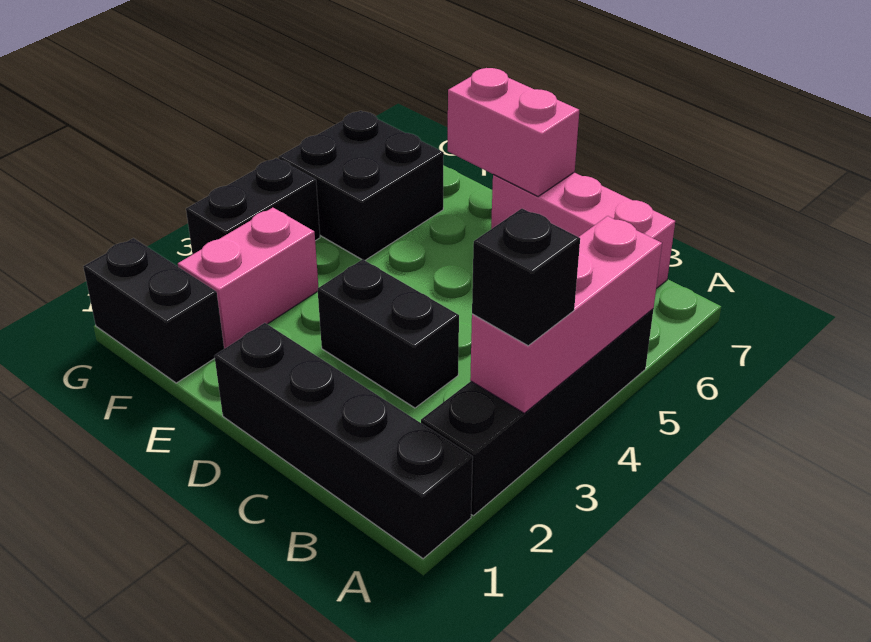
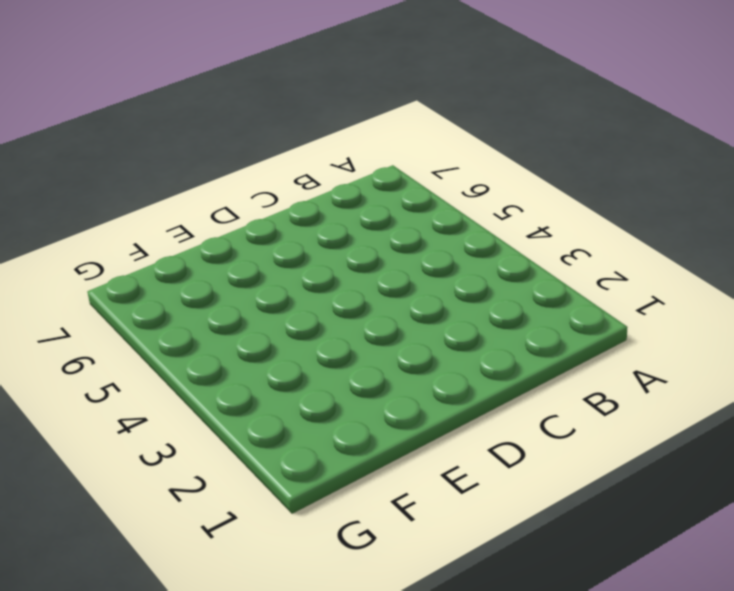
none -> black 1x4 brick [214,323,473,559]
none -> black 1x4 brick [421,309,653,516]

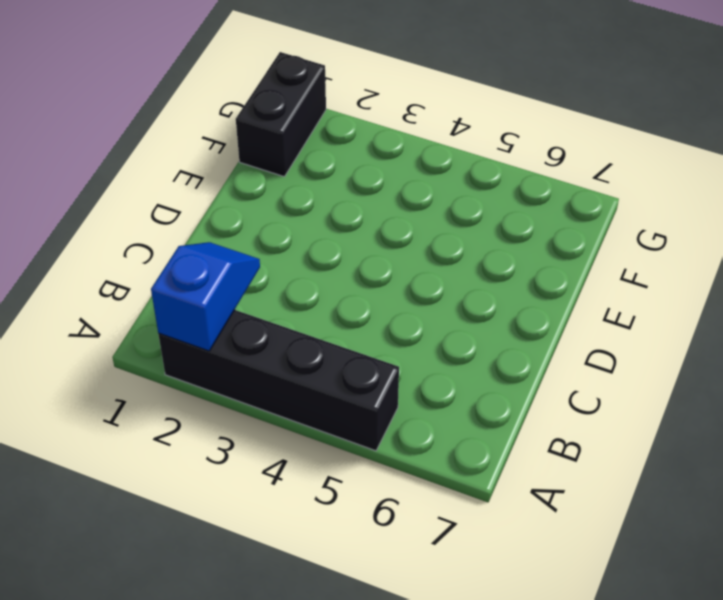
blue 1x2 slope [151,242,260,351] -> none
none -> black 1x4 brick [214,323,473,559]
none -> pink 1x3 brick [491,172,675,289]

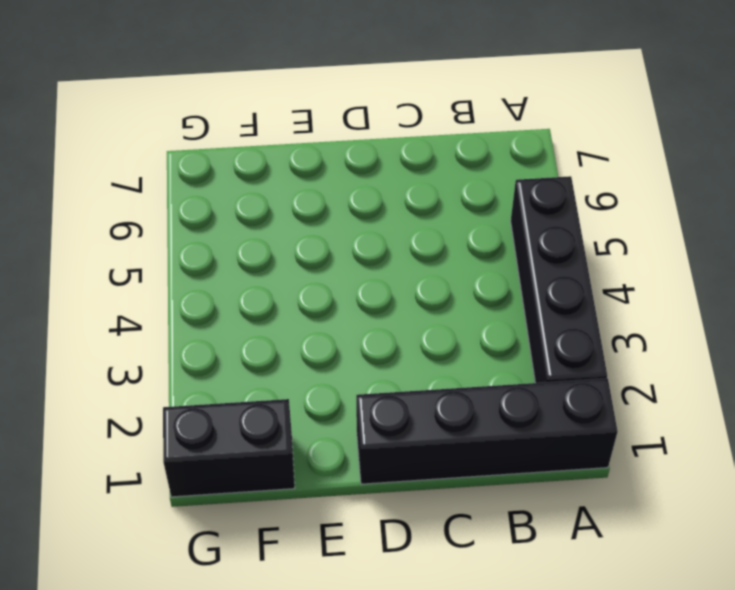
none -> pink 1x3 brick [491,172,675,289]
none -> black 1x2 brick [318,259,459,408]

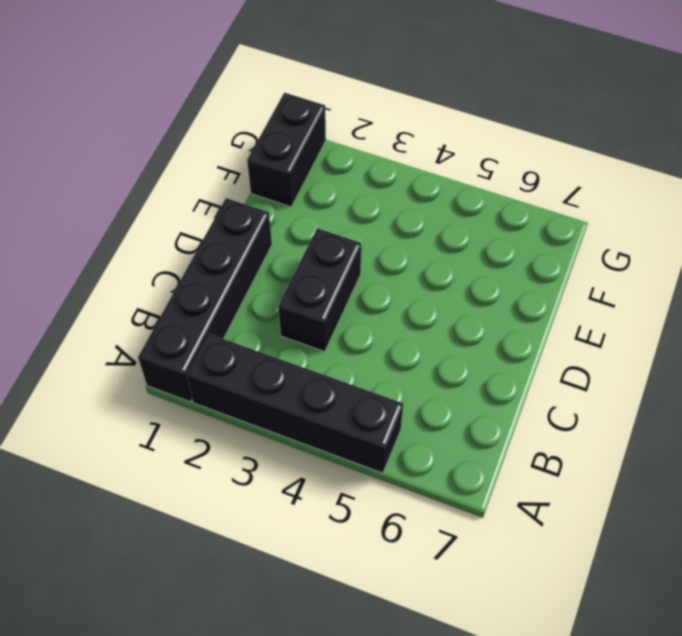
none -> pink 1x3 brick [491,172,675,289]
none -> pink 1x2 brick [178,208,319,349]

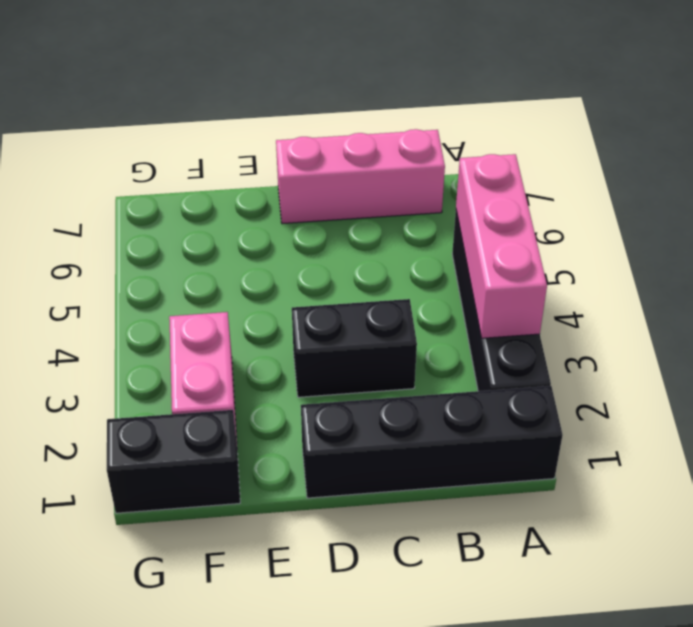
none -> black 2x2 brick [279,111,444,260]
none -> black 1x2 brick [186,158,320,254]

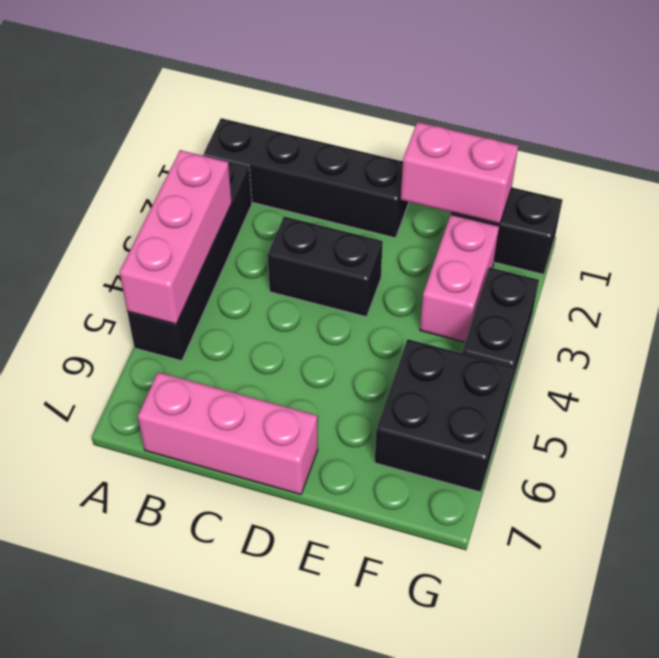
pink 1x2 brick [401,122,518,224] -> pink 1x2 brick moved to [448,68,579,196]
none -> black 1x1 brick [472,209,580,346]

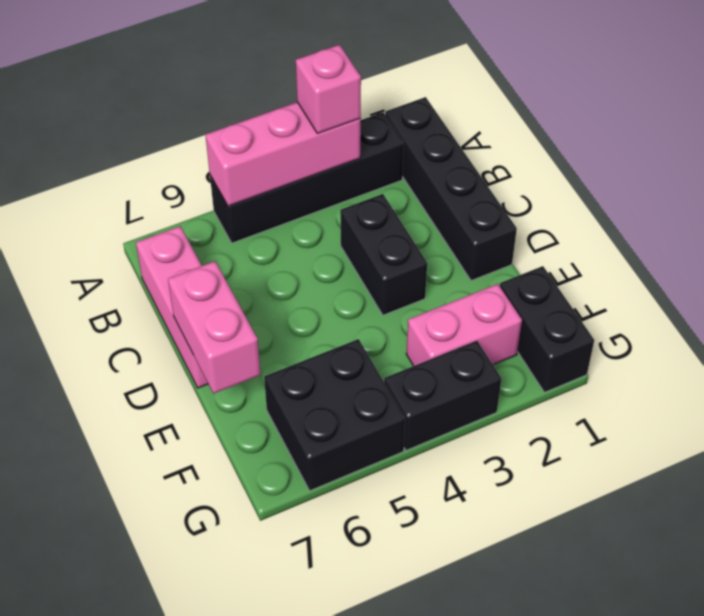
pink 1x1 brick [296,45,361,133] -> black 1x1 brick [472,209,580,346]

